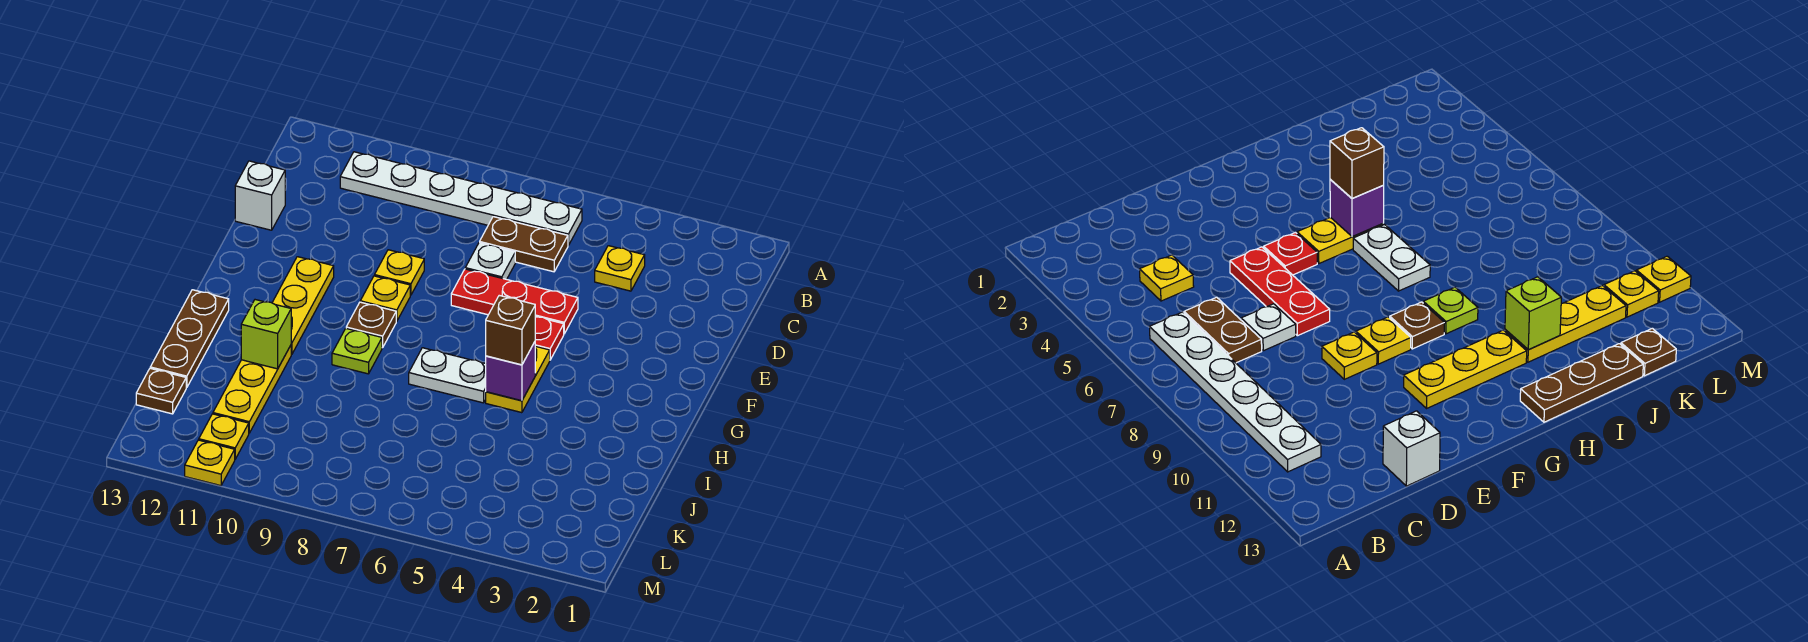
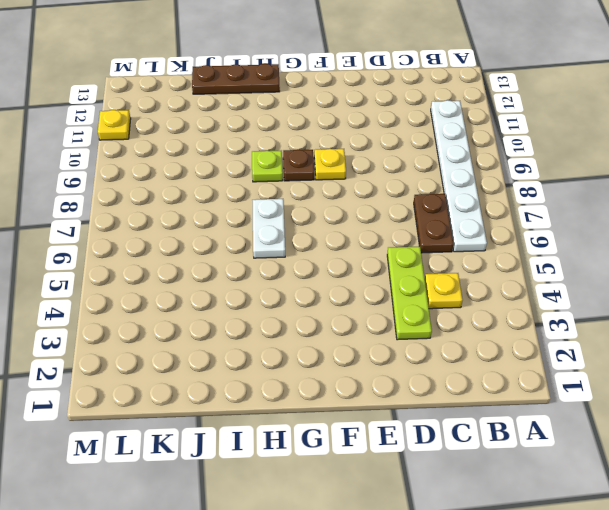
lime 1x3 plate [387,246,432,340] -> none
none -> white 1x1 plate [465,243,515,279]
none -> white 1x1 brick [235,161,285,230]
none -> red 1x3 plate [451,269,578,334]

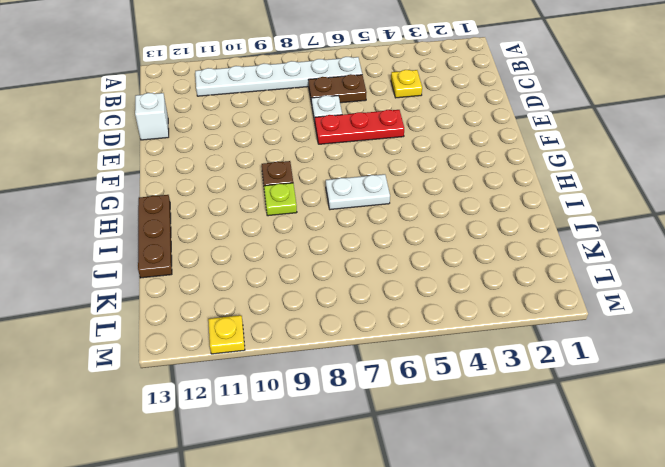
none -> yellow 1x1 plate [375,250,424,295]
none -> red 1x1 plate [535,317,564,360]
none -> yellow 1x1 plate [360,276,410,321]

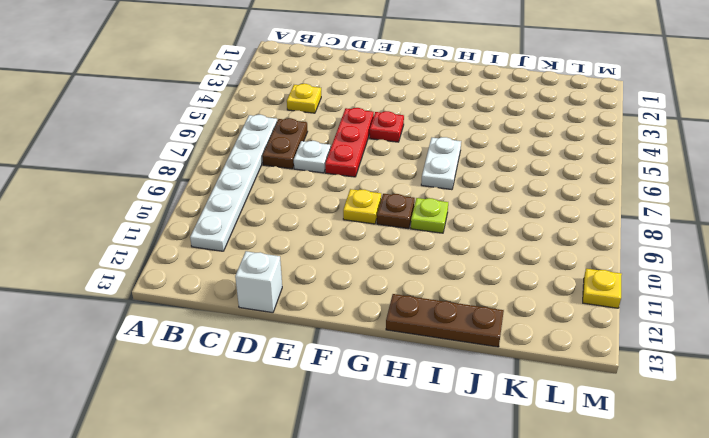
none -> yellow 1x1 plate [375,250,424,295]
none -> yellow 1x3 plate [272,257,334,355]
none -> yellow 1x2 plate [486,346,550,413]

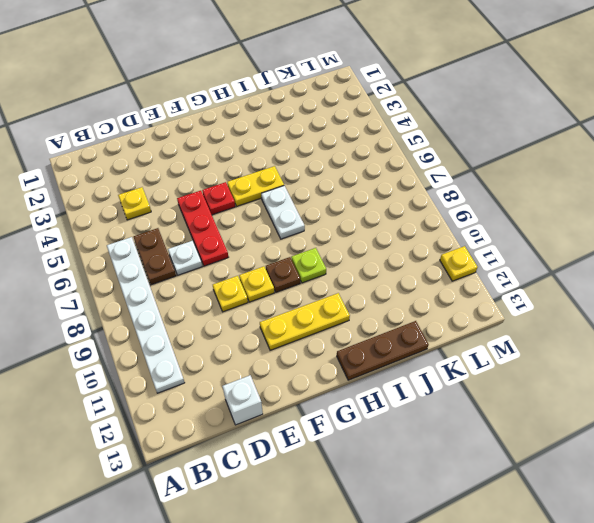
none -> yellow 1x3 plate [213,345,291,433]
none -> brown 1x1 plate [136,368,186,414]
none -> yellow 1x1 plate [199,414,249,459]

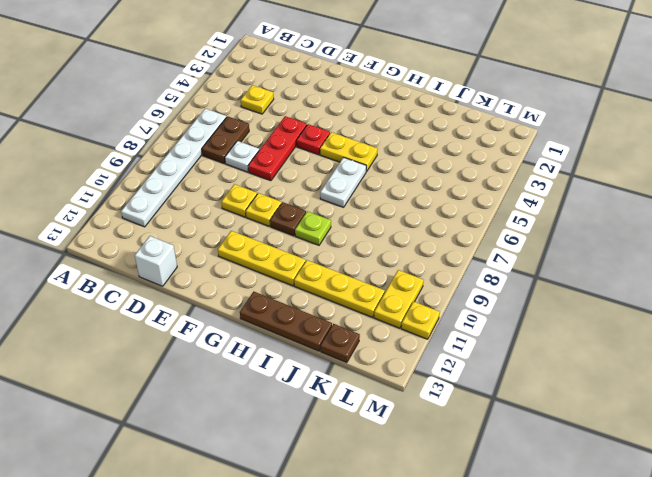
yellow 1x2 plate [374,270,424,328] -> yellow 1x1 plate [199,414,249,459]
none -> purple 1x1 brick [486,342,535,401]
none -> lime 1x1 brick [241,300,291,369]
none -> brown 1x1 brick [486,295,535,365]

